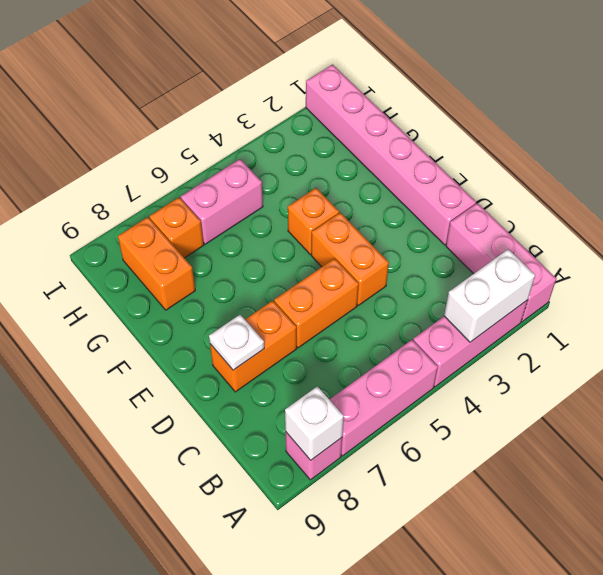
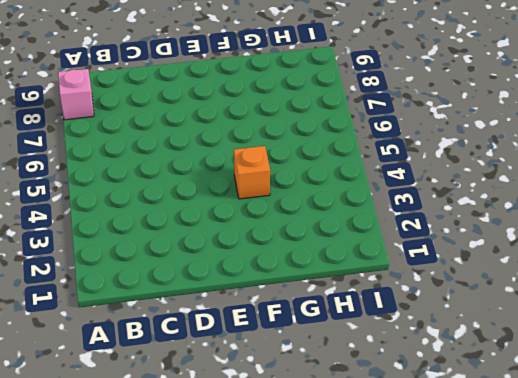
none -> pink 1x3 brick [446,203,557,322]
none -> pink 1x3 brick [413,300,528,387]
none -> pink 1x3 brick [329,340,438,456]

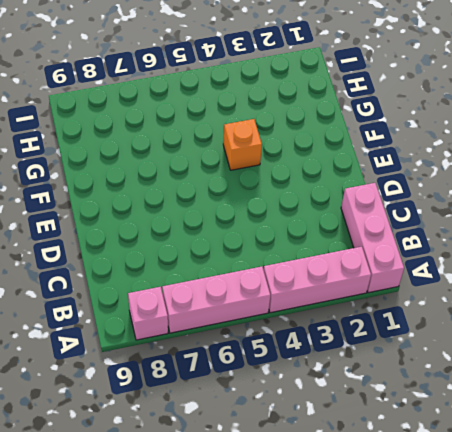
none -> pink 1x6 brick [306,65,476,245]
none -> orange 1x2 brick [311,213,389,305]
none -> orange 1x2 brick [274,258,359,348]

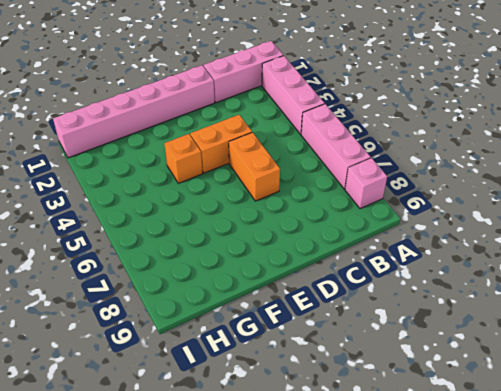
none -> orange 1x2 brick [210,301,297,392]
none -> orange 1x2 brick [118,217,195,310]
none -> pink 1x2 brick [181,159,263,244]

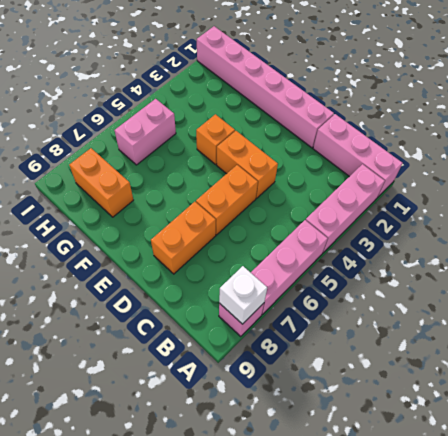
none -> orange 1x1 brick [150,197,204,258]
none -> white 1x2 brick [444,249,535,342]
none -> white 1x1 plate [209,315,264,370]

